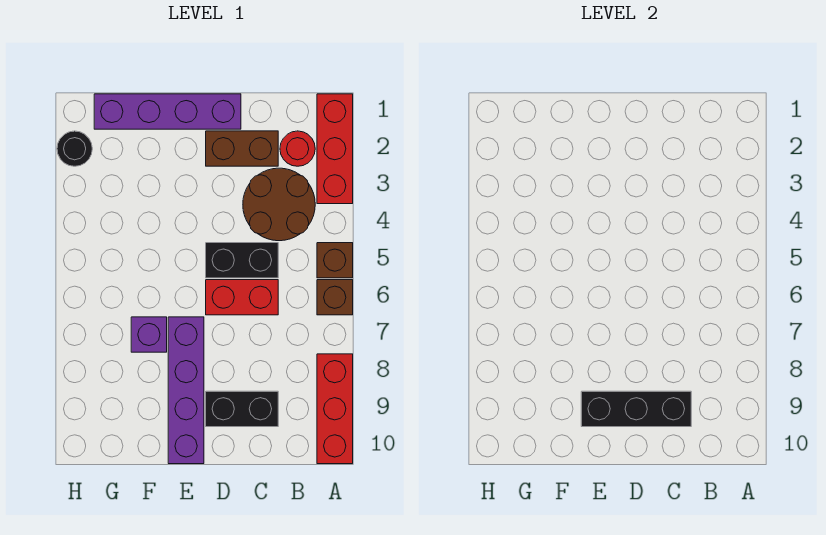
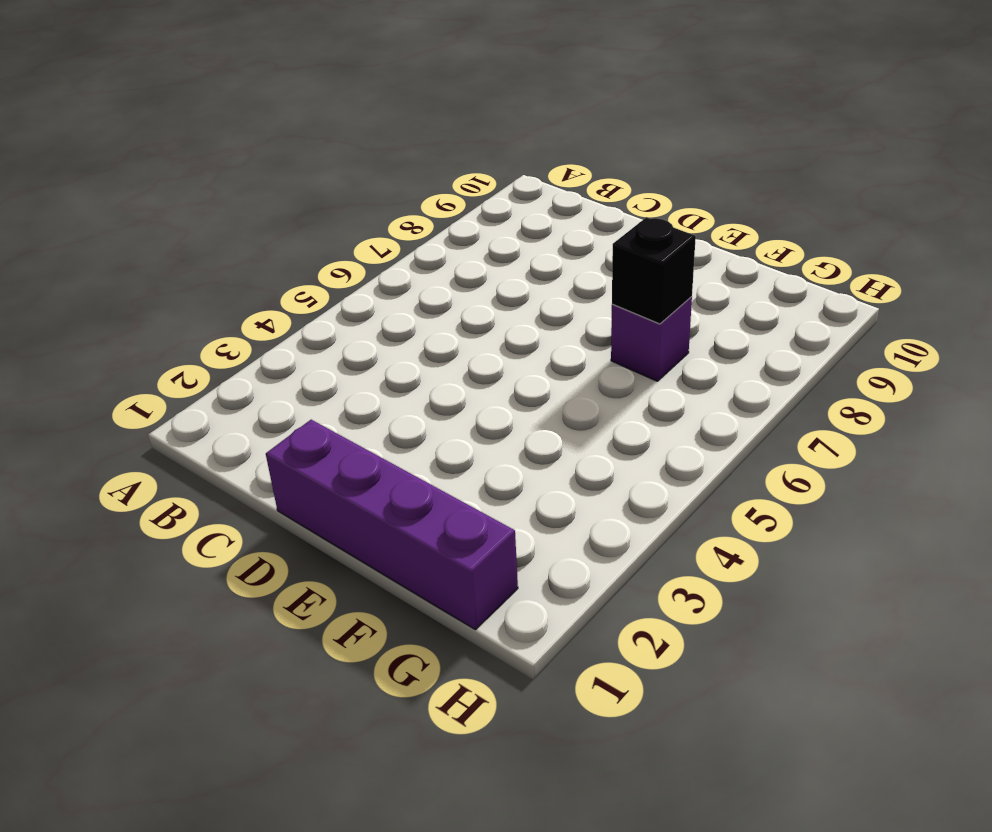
black 1x1 brick [612,217,696,324] -> none
none -> red 1x3 brick [317,94,353,204]
none -> brown 1x1 brick [317,243,353,278]
none -> brown 1x1 brick [317,280,353,315]

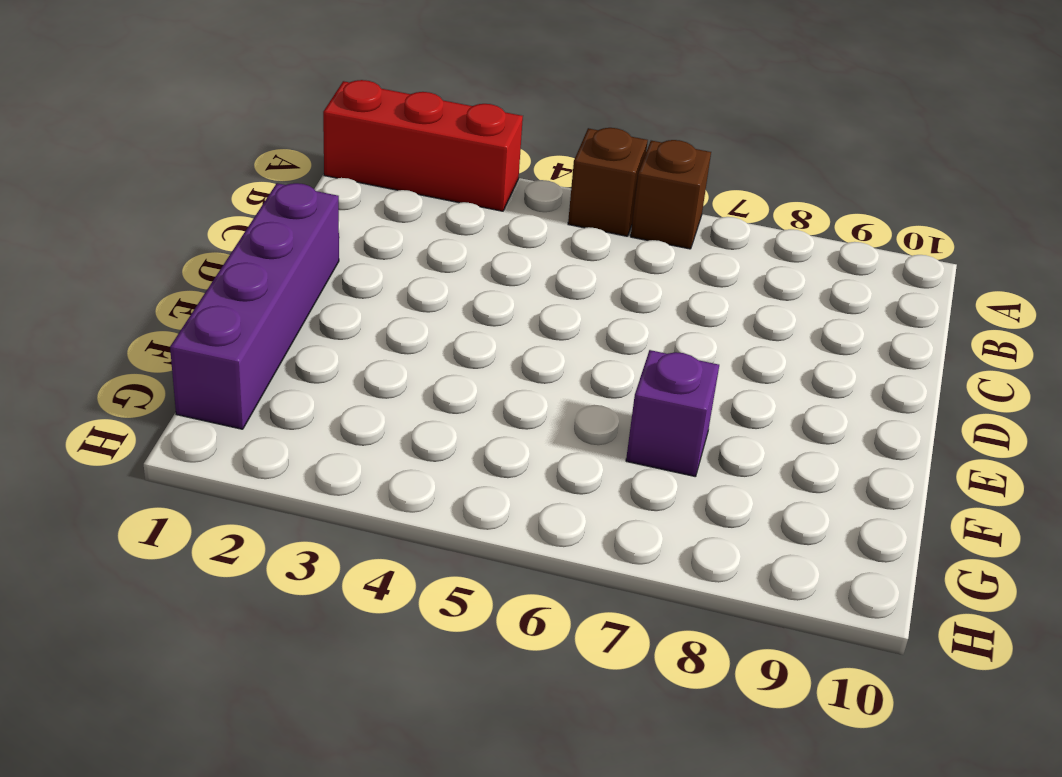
none -> red 1x3 brick [317,354,353,464]
none -> red 1x1 round brick [280,131,315,166]
none -> brown 2x2 round brick [243,168,315,241]

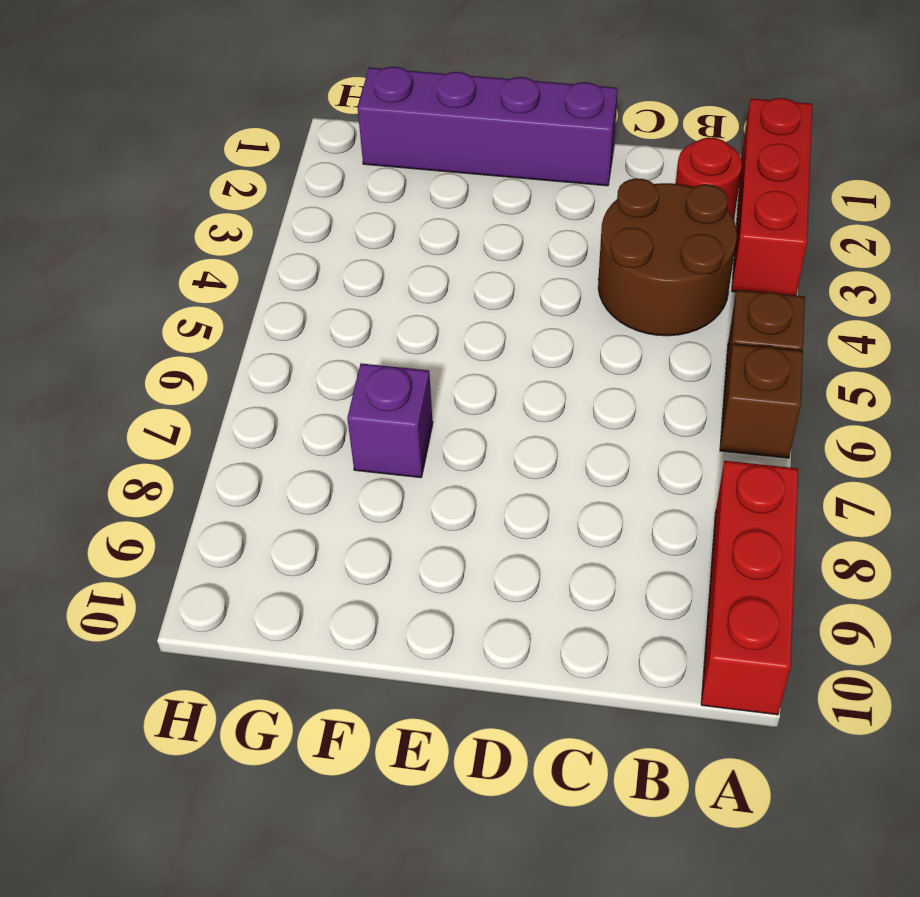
none -> brown 1x2 brick [206,131,278,166]
none -> black 1x2 brick [206,243,278,278]
none -> red 1x2 brick [206,280,278,315]

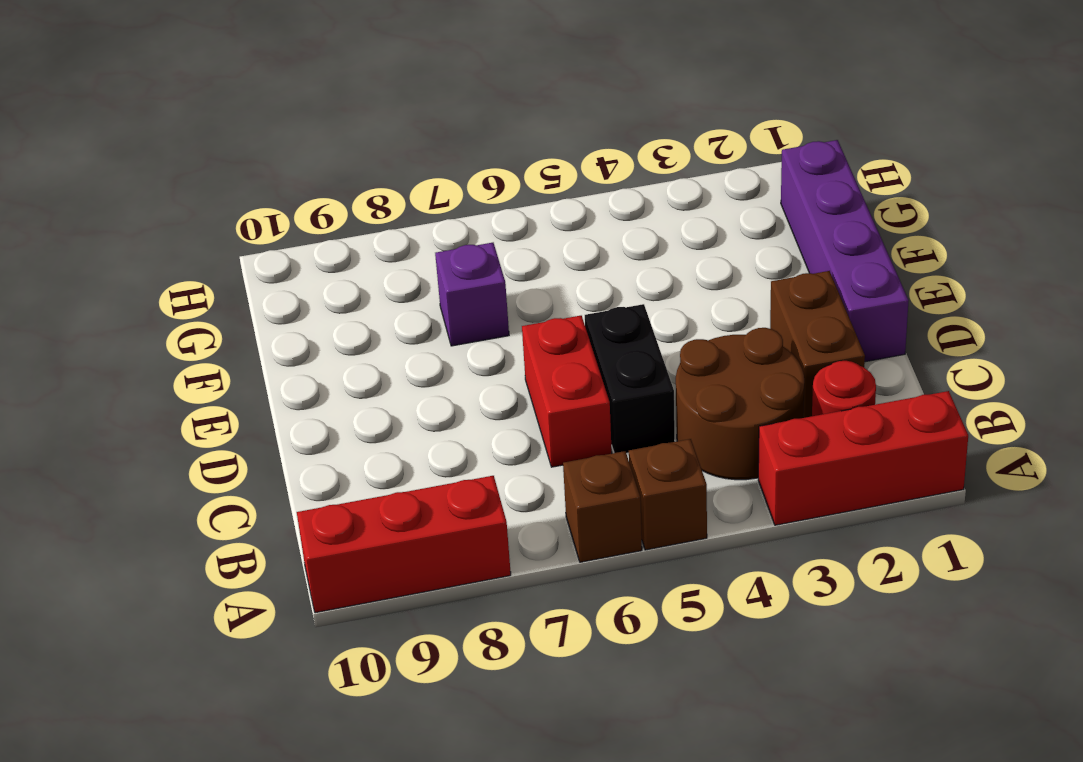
none -> black 1x2 brick [206,391,278,427]
none -> purple 1x4 brick [168,317,204,464]
none -> black 1x1 round brick [57,131,92,166]

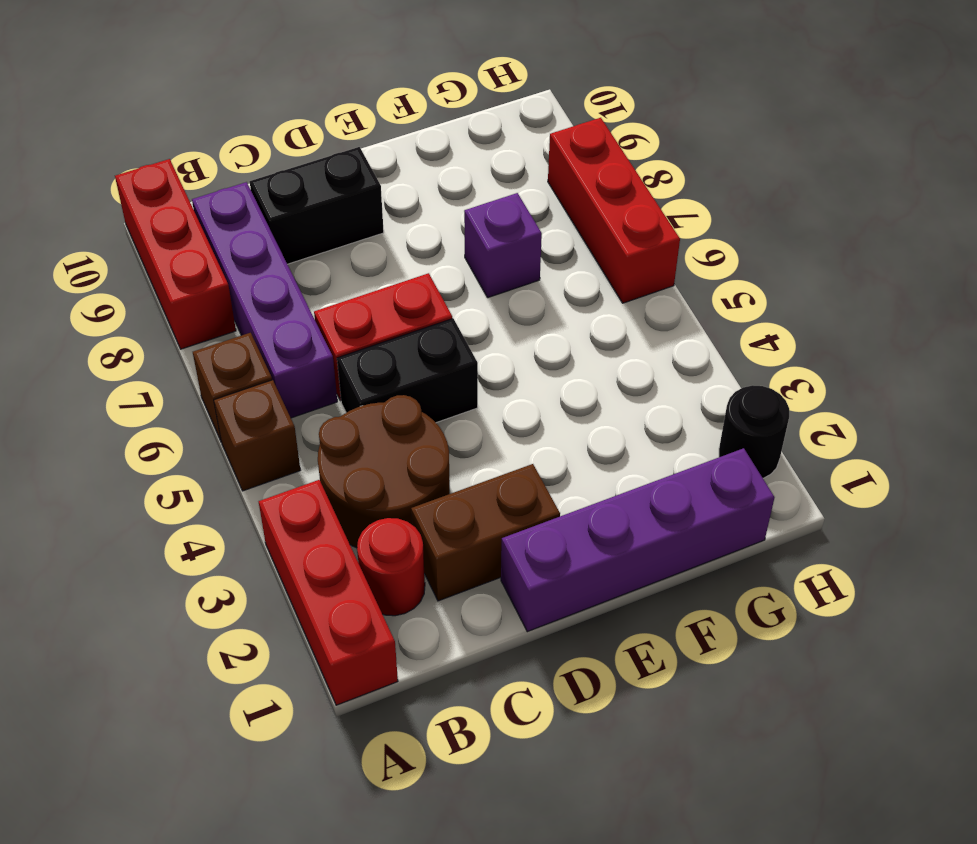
purple 1x4 brick [192,182,337,418] -> purple 1x4 brick moved to [168,317,204,464]
red 1x3 brick [548,118,680,303] -> none
none -> black 1x3 brick [581,391,691,427]

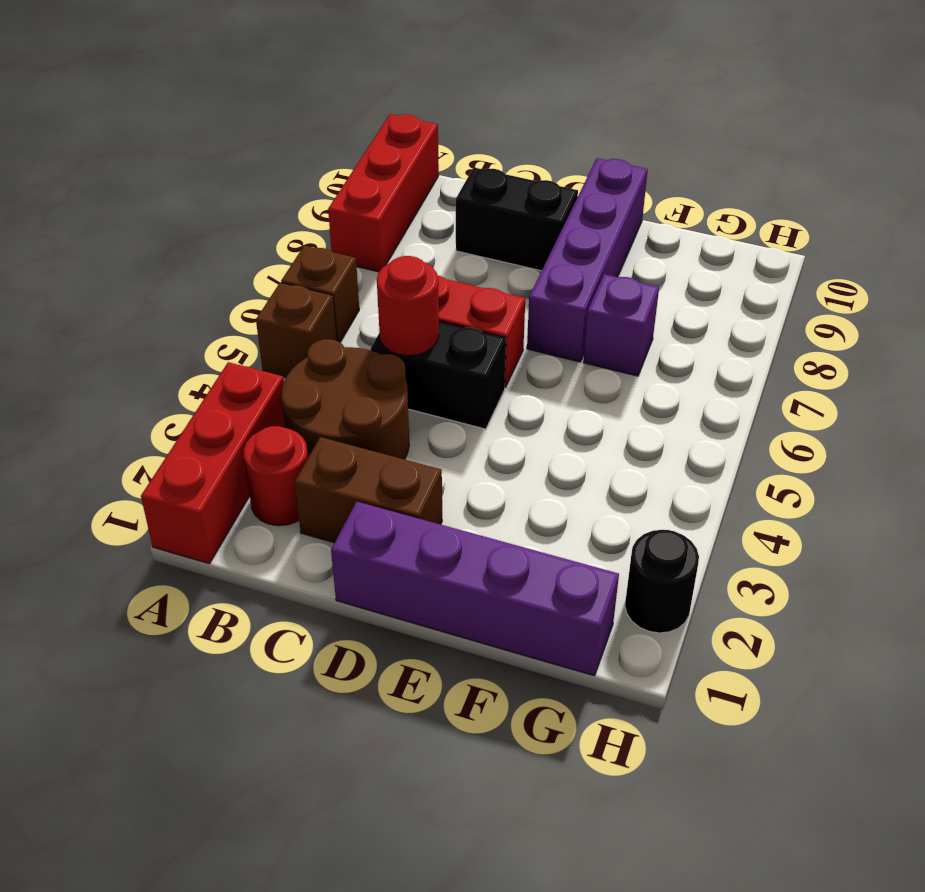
red 1x1 round brick [377,256,439,356] -> none
none -> black 1x3 brick [581,391,691,427]

